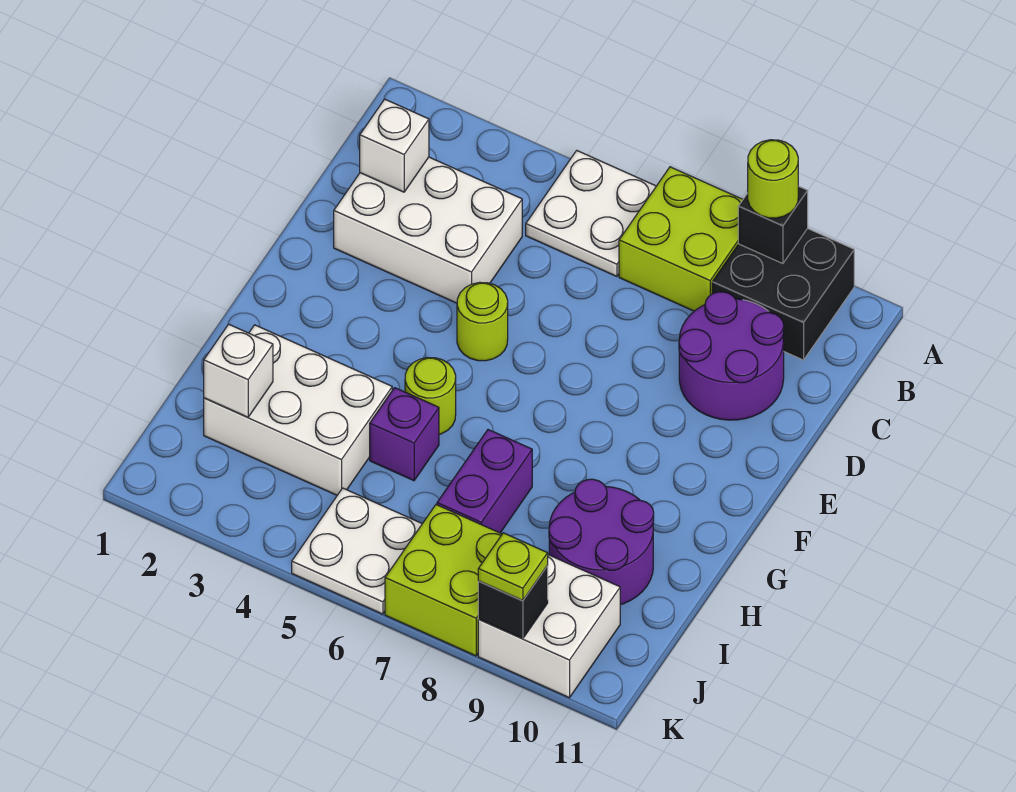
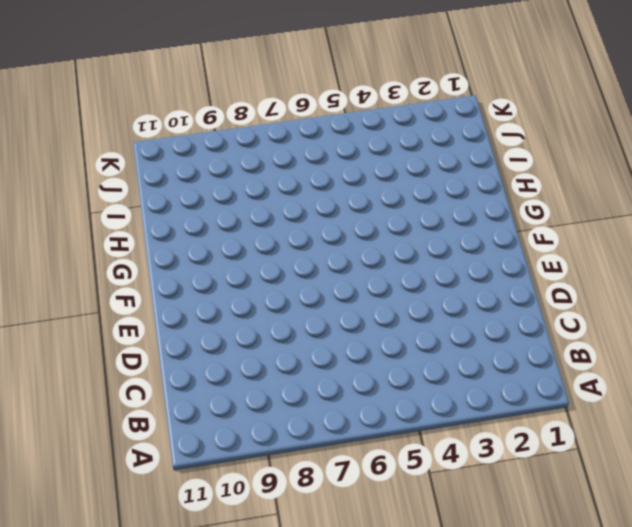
none -> white 2x2 plate [526,151,656,277]
none -> lime 2x2 brick [619,167,743,311]
none -> black 2x2 brick [712,228,854,360]

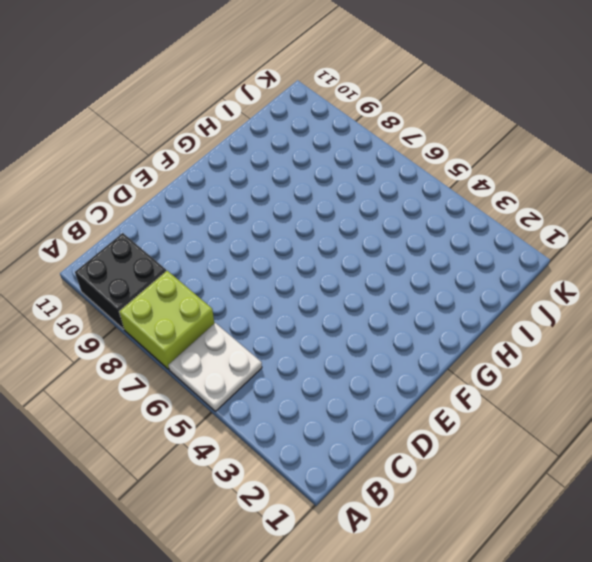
none -> white 2x3 brick [334,157,522,303]
none -> purple 2x2 round brick [679,292,784,420]
none -> lime 1x1 round brick [457,282,508,361]

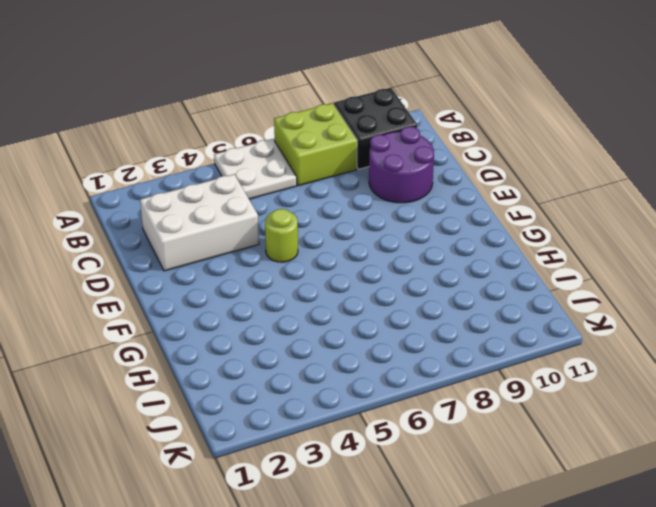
none -> lime 1x1 round brick [405,358,456,434]
none -> white 2x3 brick [204,325,392,495]
none -> purple 1x1 brick [370,388,439,481]

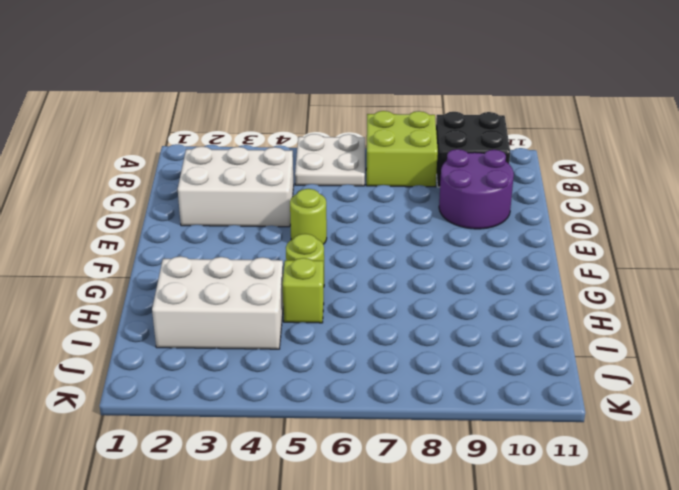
lime 1x1 brick [283,258,324,323] -> purple 1x1 brick [370,388,439,481]
none -> purple 1x2 brick [437,430,532,533]
none -> purple 2x2 round brick [549,479,654,605]
none -> white 2x2 plate [292,488,422,614]

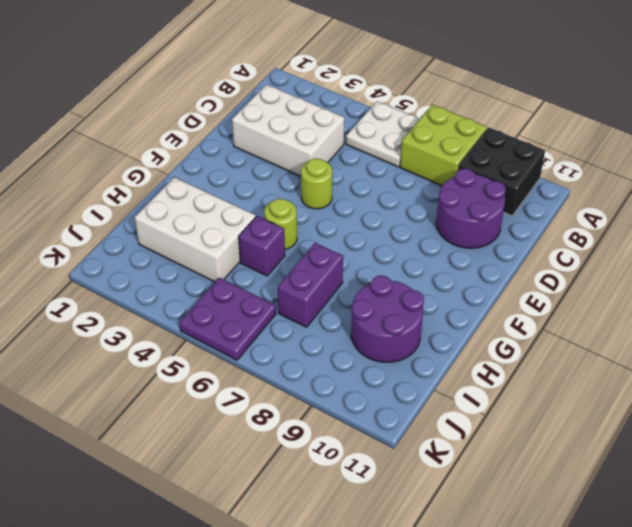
purple 2x2 plate [179,278,276,360] -> white 2x2 plate [292,488,422,614]
none -> lime 2x2 brick [385,505,502,656]
none -> white 2x2 brick [478,555,620,698]
none -> black 1x1 brick [738,186,808,264]

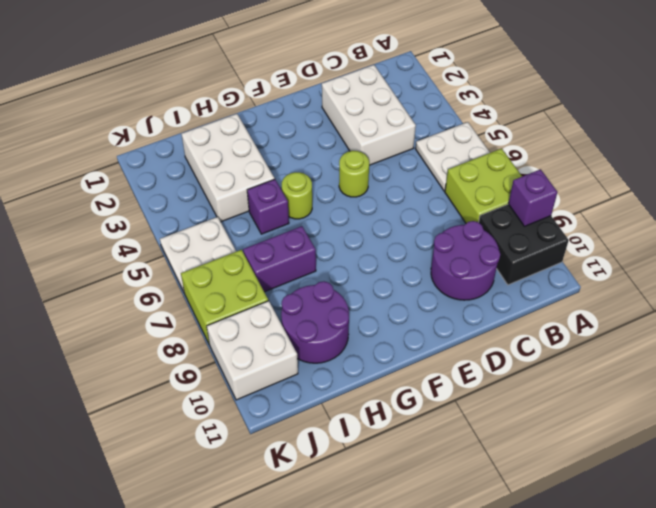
purple 1x1 brick [508,169,557,226] -> black 1x1 brick [738,186,808,264]
none -> white 1x1 brick [360,99,429,192]
none -> white 1x1 brick [204,324,273,417]
none -> black 1x1 brick [478,566,548,639]

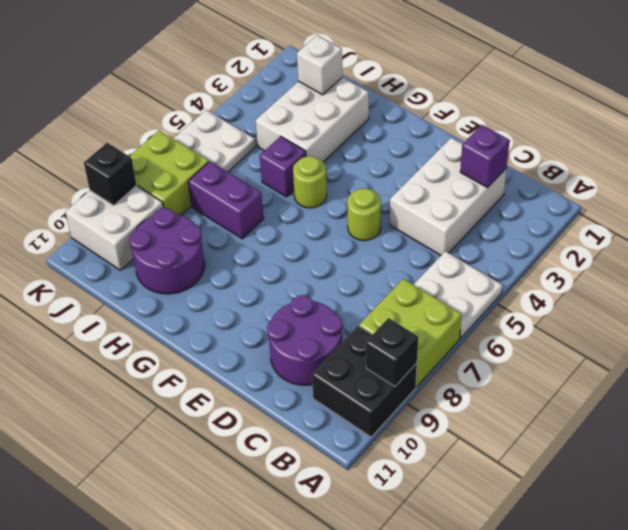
purple 1x1 brick [460,125,510,188] -> white 1x1 brick [360,99,429,192]
none -> lime 1x1 round brick [748,140,798,218]
none -> lime 1x1 plate [478,533,548,601]

